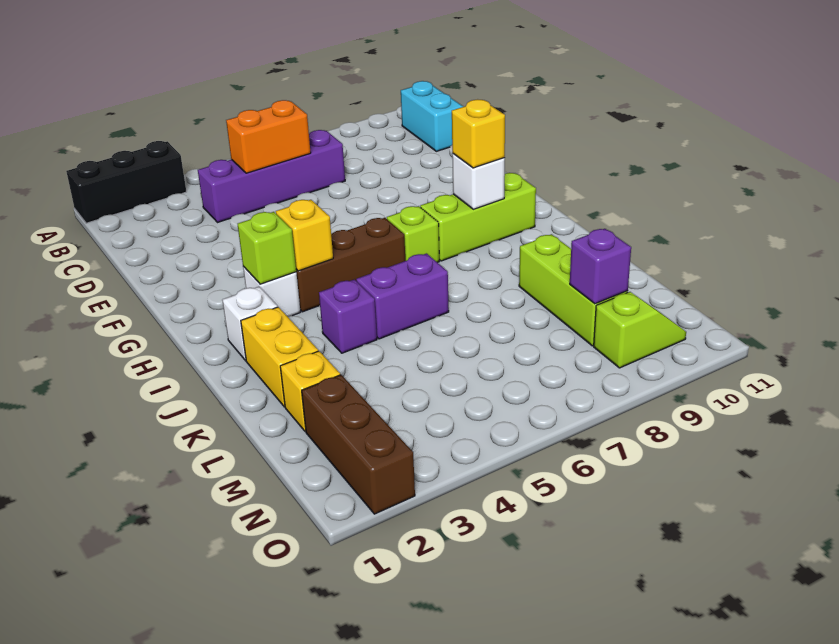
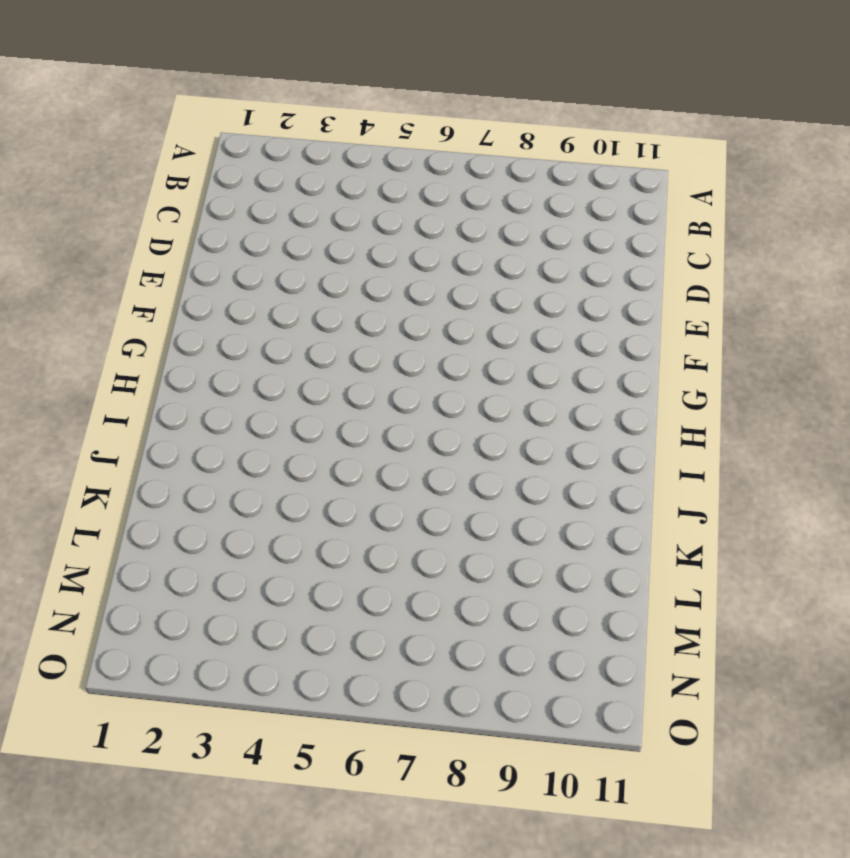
none -> black 1x3 brick [66,141,186,223]
none -> cyan 1x2 brick [401,81,463,151]
none -> purple 1x4 brick [198,130,345,222]

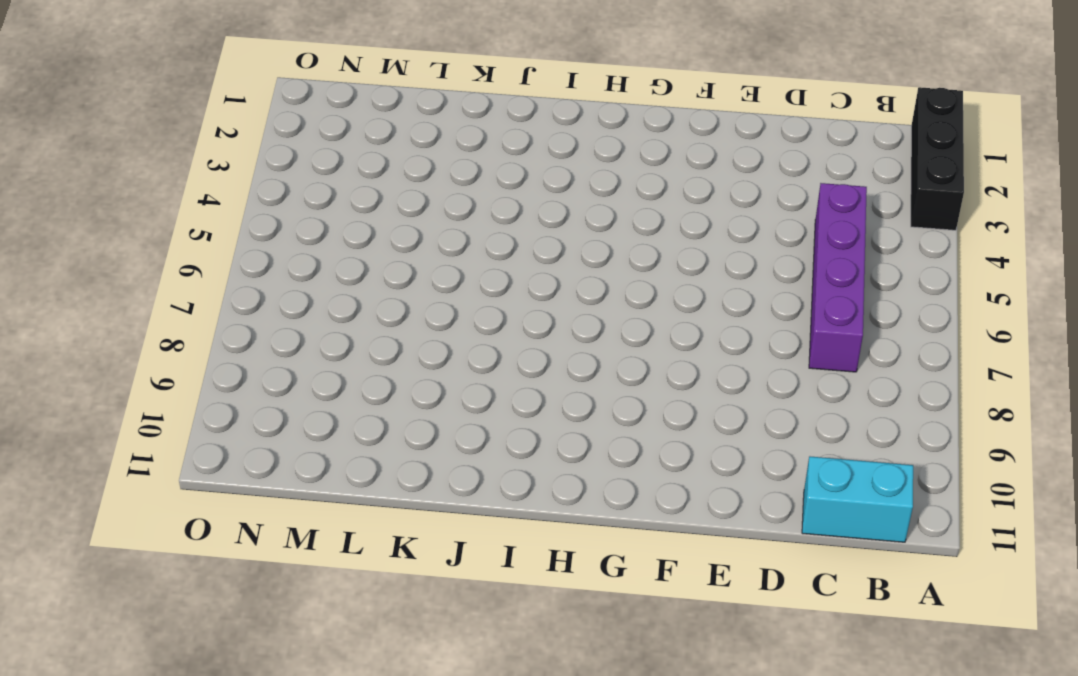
none -> white 1x1 brick [243,266,300,317]
none -> brown 1x3 brick [296,218,405,312]
none -> lime 1x1 brick [387,206,439,262]

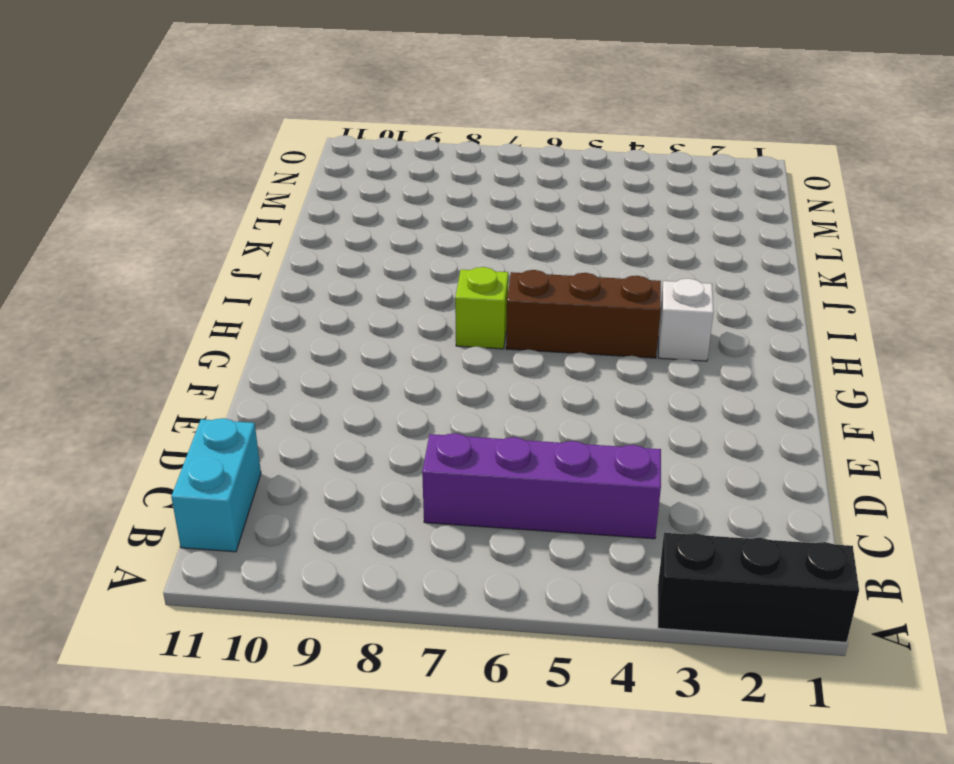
none -> lime 1x3 brick [420,173,536,261]
none -> white 1x1 brick [222,287,278,361]
none -> yellow 1x2 brick [241,307,318,407]

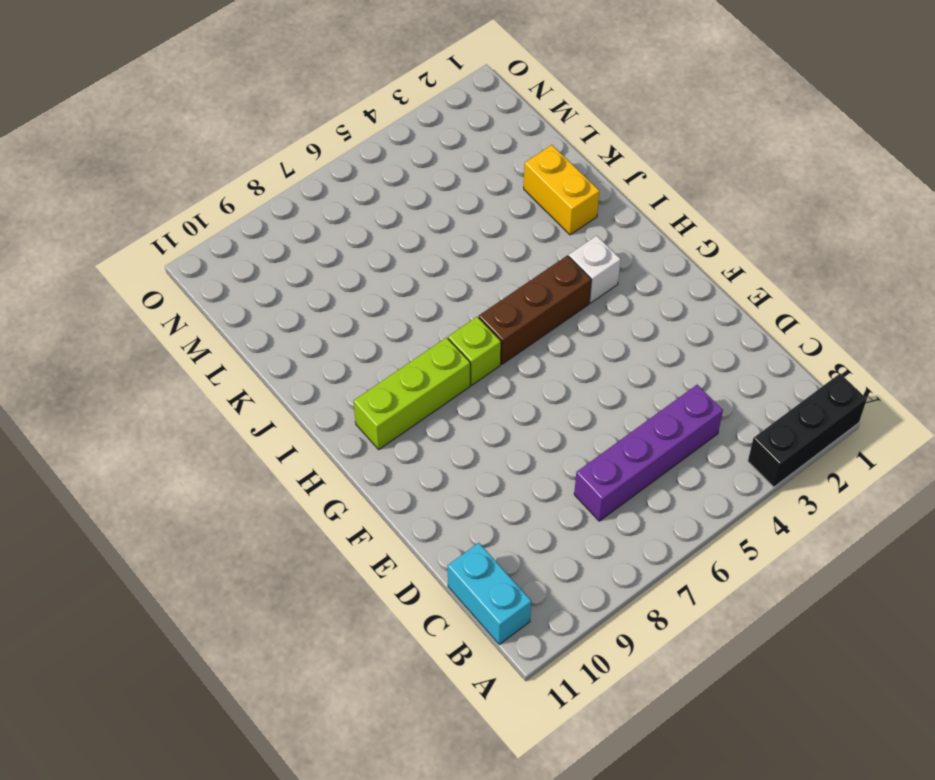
none -> white 1x1 brick [222,287,278,361]
none -> purple 1x1 brick [319,279,377,353]
none -> purple 1x2 brick [356,253,449,339]

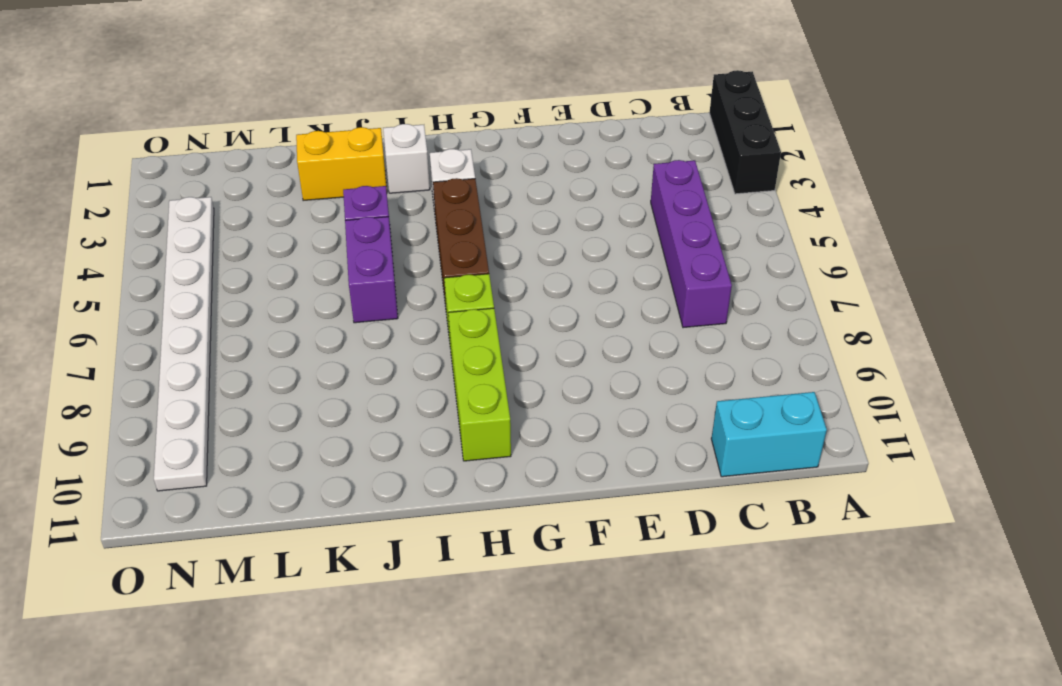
white 1x8 plate [154,197,214,491] -> lime 1x2 slope [594,292,686,368]
none -> lime 1x3 brick [519,234,628,346]
none -> yellow 1x1 brick [280,351,340,432]
none -> brown 1x3 brick [302,375,415,514]

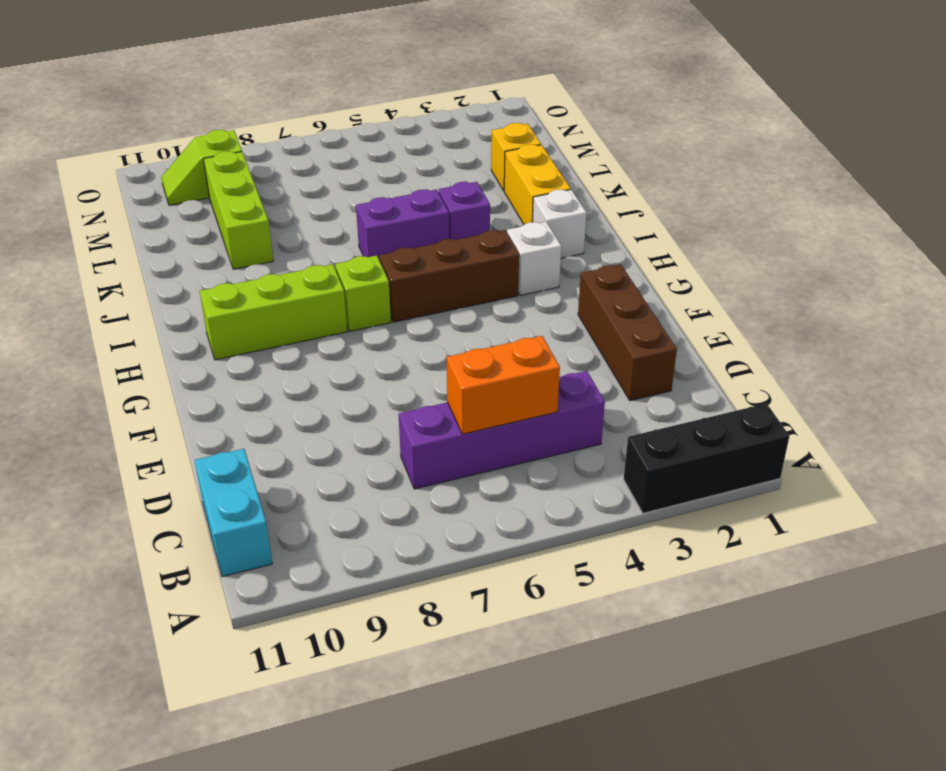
brown 1x3 brick [578,265,677,401] -> brown 1x3 brick moved to [302,375,415,514]
none -> lime 1x1 brick [238,212,296,284]
none -> yellow 1x1 brick [276,200,333,271]
none -> white 1x1 brick [452,154,505,209]

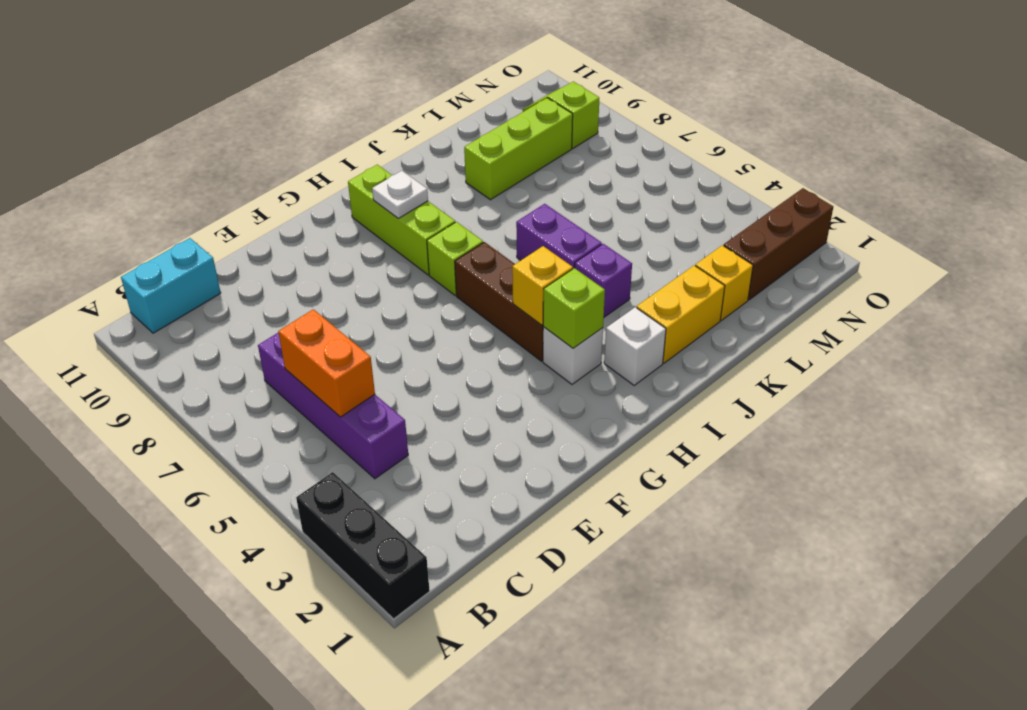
white 1x1 plate [372,171,428,218] -> white 1x1 brick [452,154,505,209]
none -> purple 1x1 brick [570,229,631,304]
none -> yellow 1x1 brick [452,99,505,168]

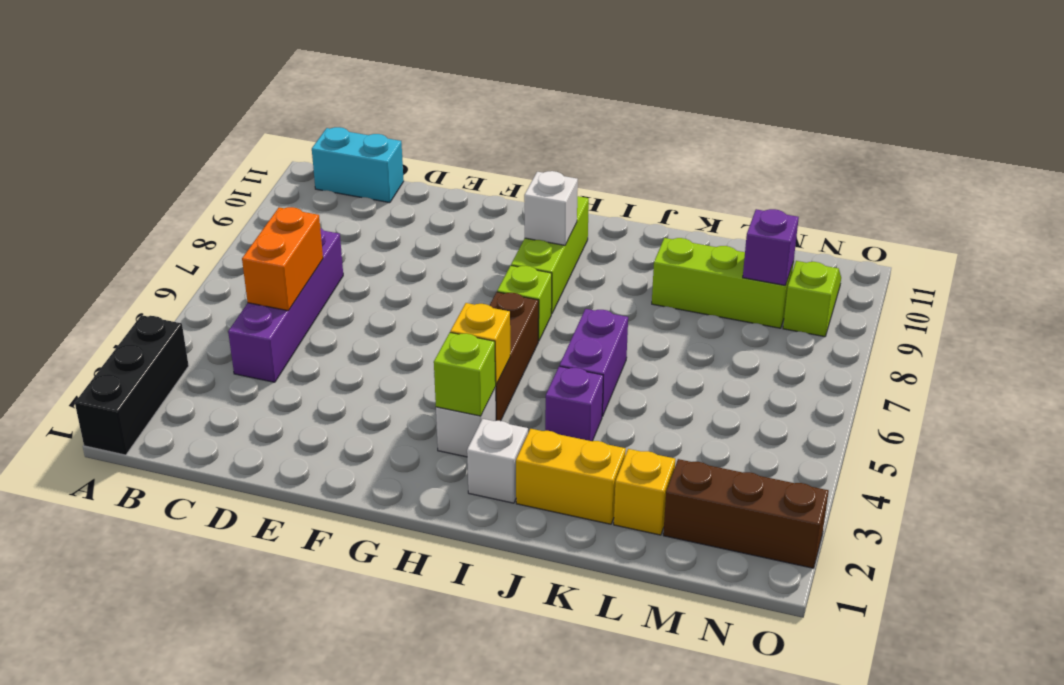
none -> yellow 1x1 brick [452,99,505,168]

